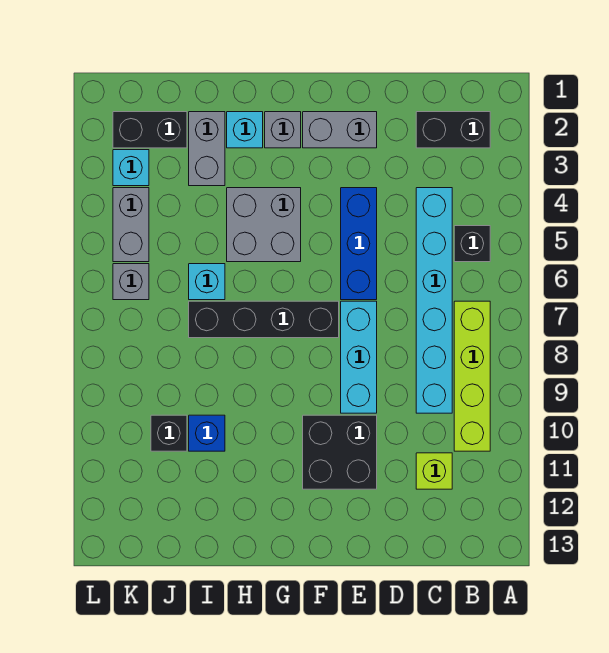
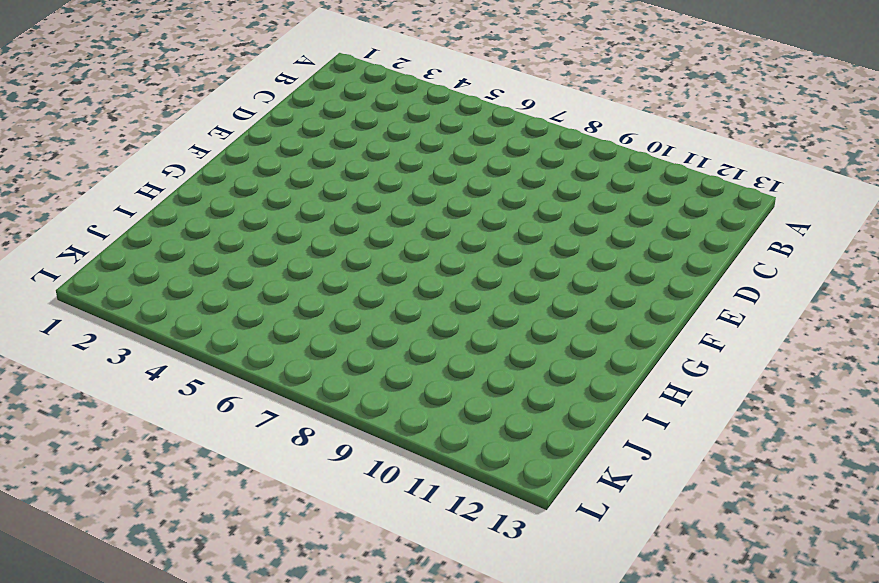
none -> black 1x2 brick [416,112,490,148]
none -> black 1x1 brick [454,226,490,262]
none -> lime 1x4 brick [454,301,490,451]

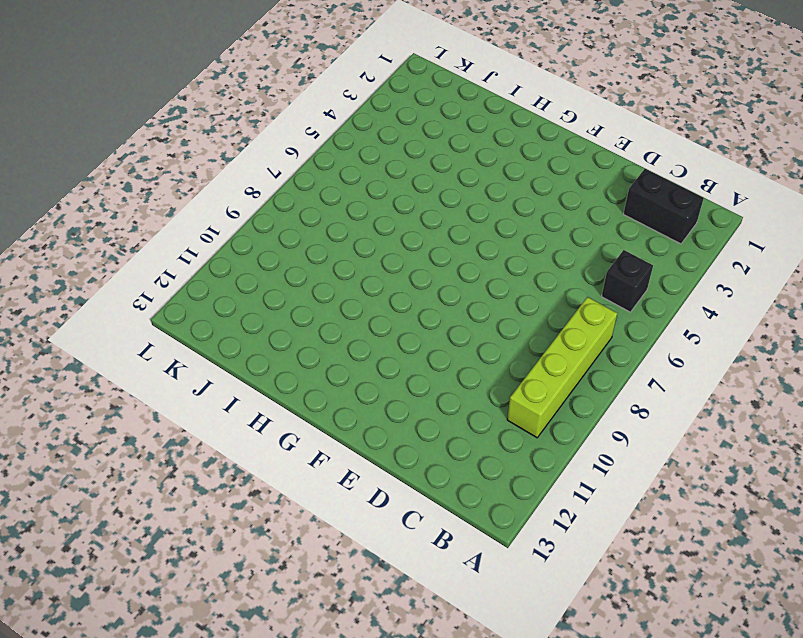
none -> cyan 1x6 brick [416,188,452,413]
none -> lime 1x1 brick [416,453,452,489]
none -> grey 1x2 brick [303,112,377,148]

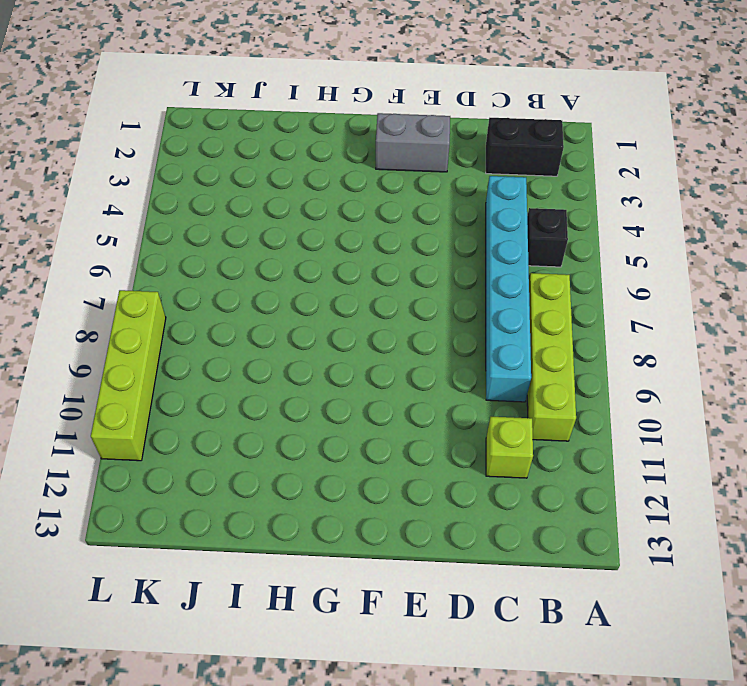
lime 1x4 brick [91,290,166,461] -> none
none -> blue 1x3 brick [341,188,377,300]
none -> cyan 1x3 brick [341,301,377,413]
none -> black 2x2 brick [303,415,377,489]

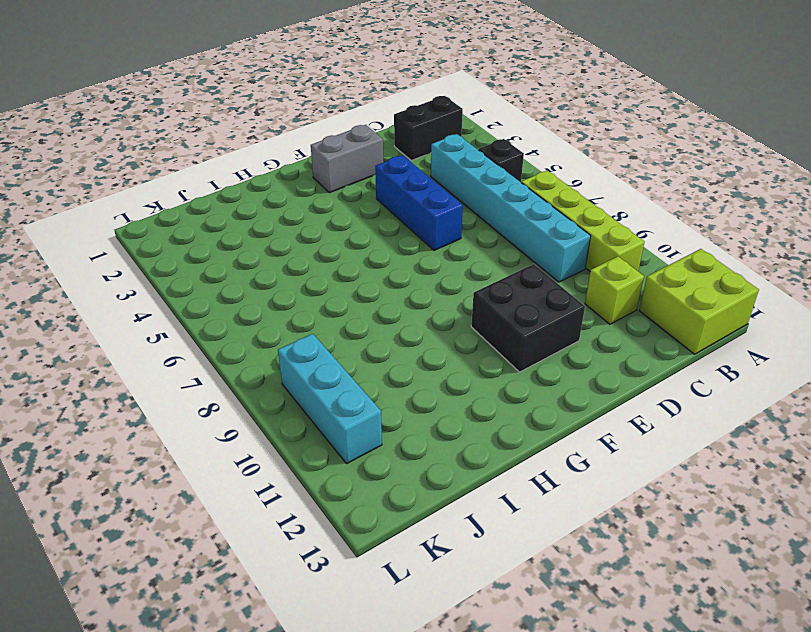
lime 2x2 brick [639,249,759,354] -> none
cyan 1x3 brick [278,334,382,463] -> cyan 1x3 brick moved to [341,301,377,413]
none -> black 1x4 brick [189,301,339,338]
none -> grey 1x1 brick [265,112,301,148]
none -> grey 2x2 brick [227,188,301,262]

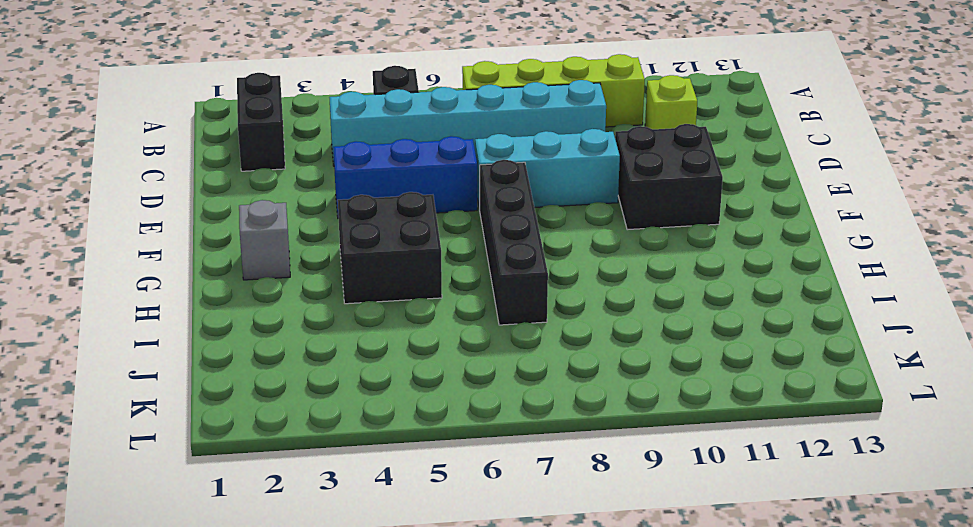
black 2x2 brick [338,192,442,304] -> grey 2x2 brick [227,188,301,262]
none -> grey 1x2 brick [303,112,377,148]
none -> cyan 1x1 brick [227,112,263,148]
none -> grey 1x2 brick [189,112,225,186]

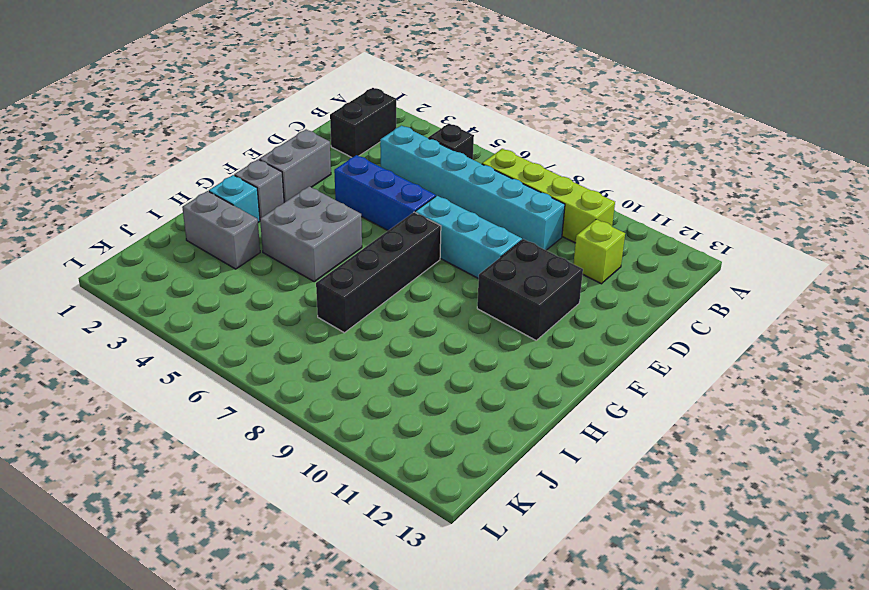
none -> cyan 1x1 brick [189,264,225,300]
none -> blue 1x1 brick [189,415,225,451]
none -> black 1x2 brick [113,112,187,148]

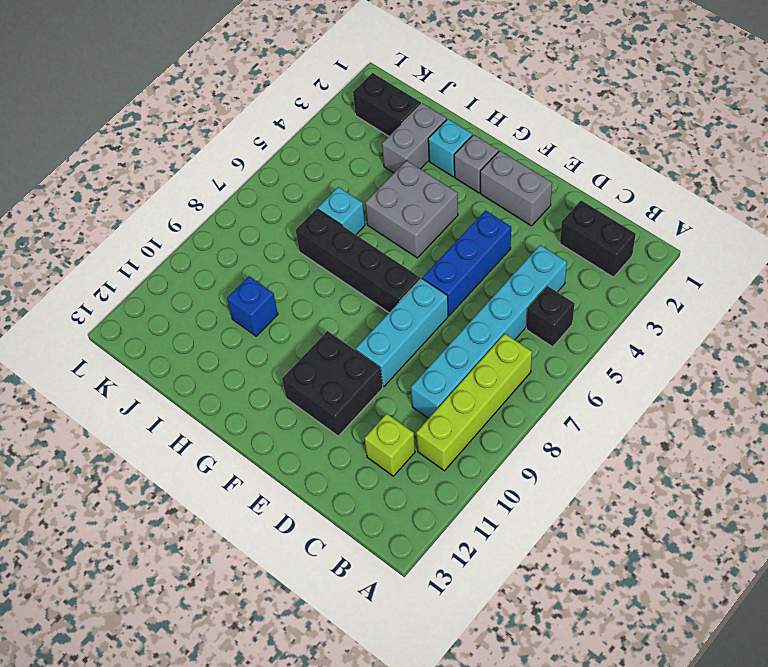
none -> black 1x1 brick [151,415,187,451]
none -> cyan 1x1 brick [113,150,149,186]
none -> grey 1x2 brick [113,188,149,262]

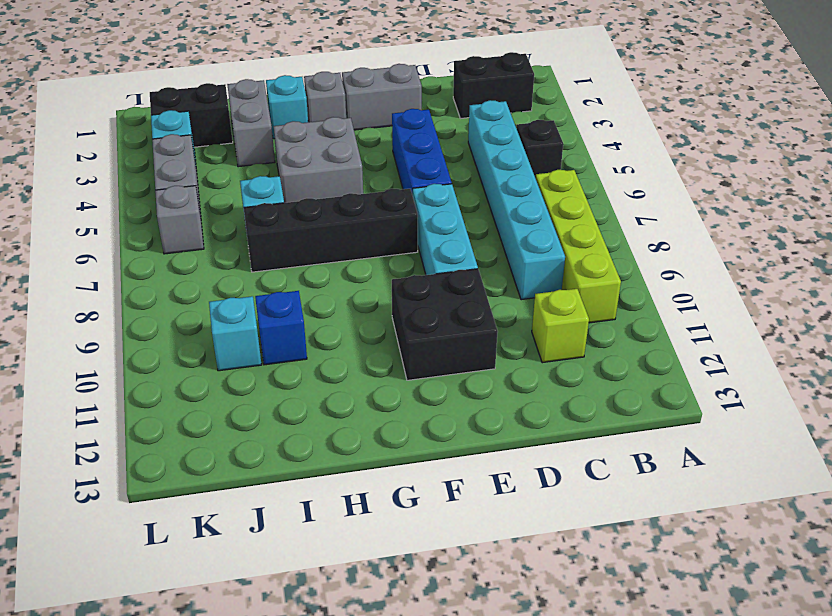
cyan 1x1 brick [209,296,262,371] -> black 1x1 brick [151,415,187,451]

